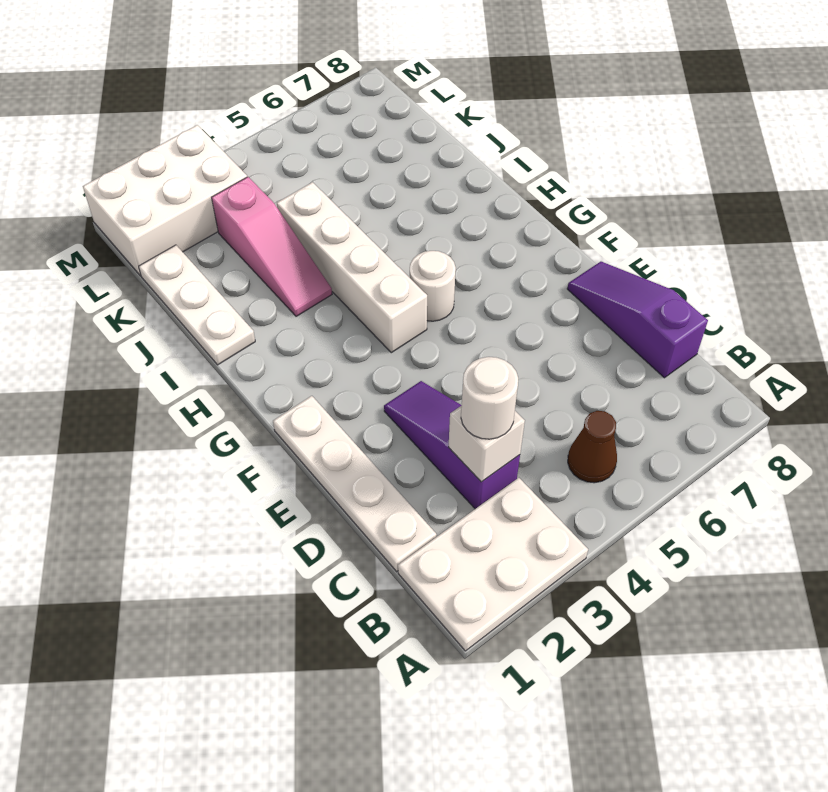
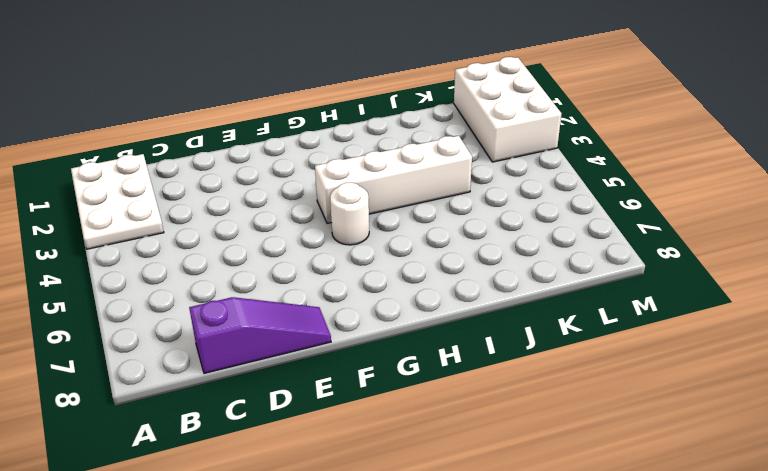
none -> brown 1x1 cone [568,411,617,483]
none -> white 1x4 plate [273,396,437,572]
none -> purple 1x3 slope [384,381,520,509]

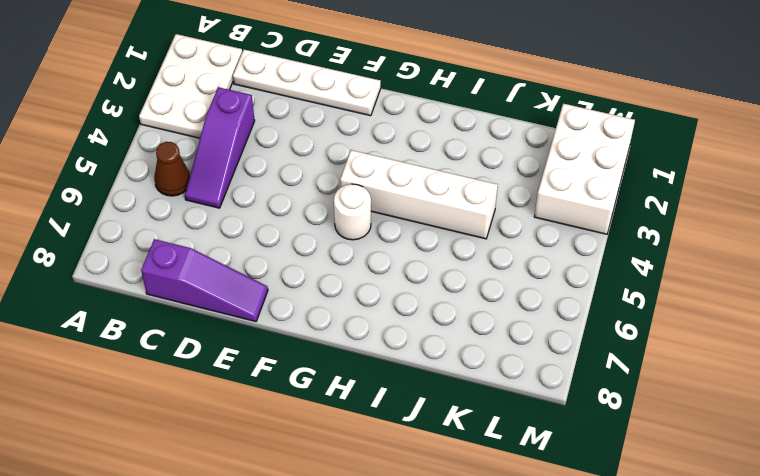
purple 1x3 slope [185,87,255,208] -> purple 1x3 slope turned to [384,381,520,509]
none -> white 1x3 plate [139,245,255,365]
none -> pink 1x3 slope [212,177,332,316]
none -> white 1x1 brick [449,406,525,482]

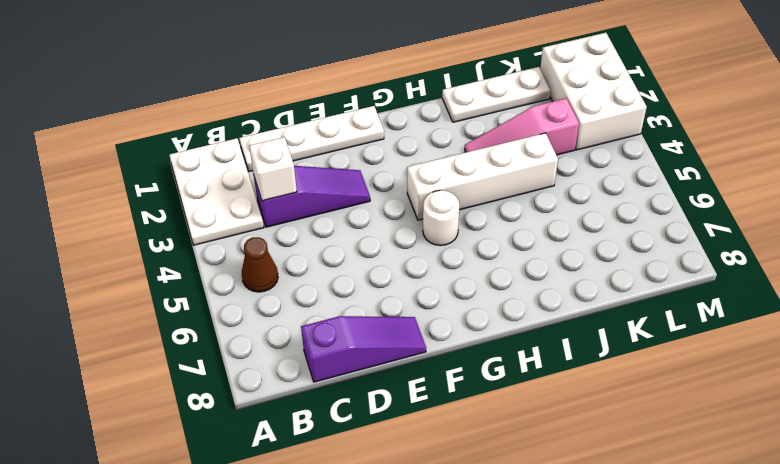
none -> white 1x1 round brick [461,357,518,439]

